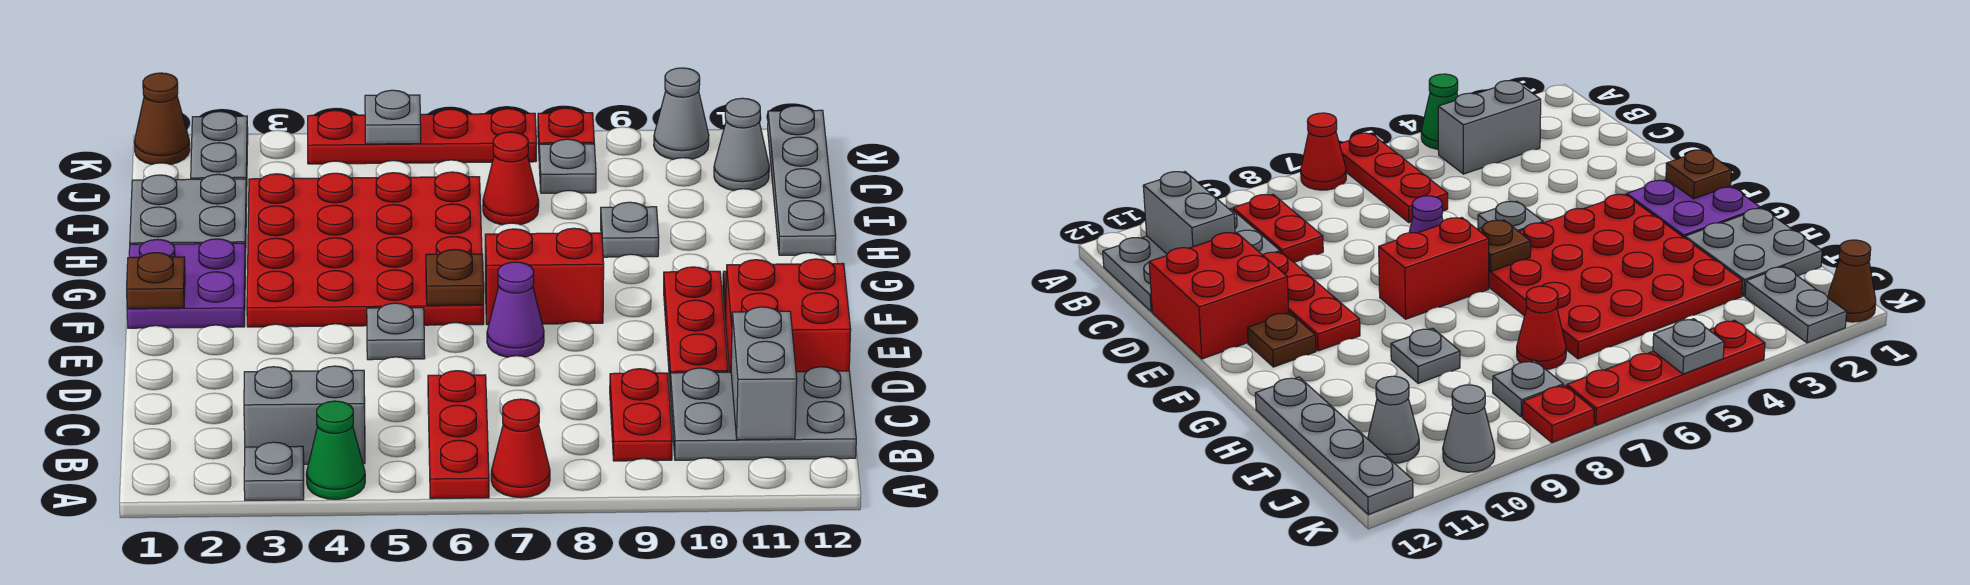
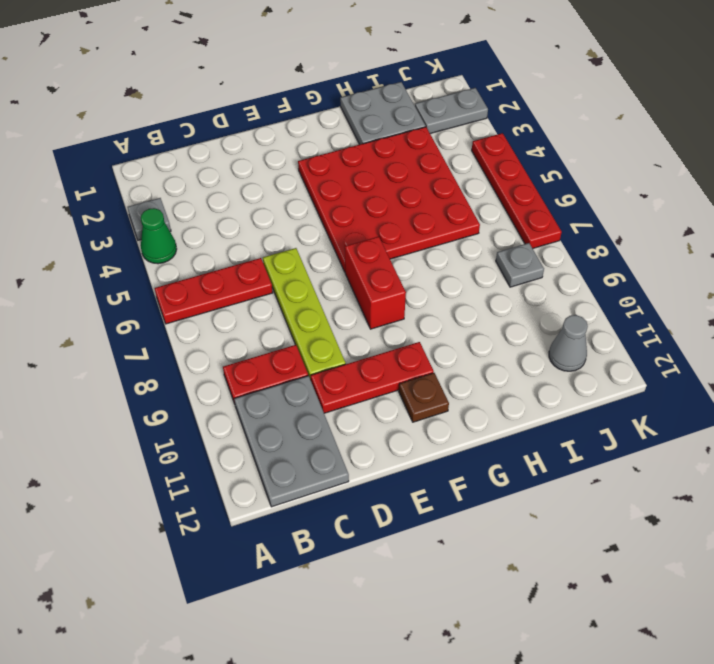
lime 1x4 plate [263,248,346,380] -> none
none -> red 1x1 cone [491,399,550,498]
none -> grey 1x2 brick [244,366,365,464]
none -> red 2x2 brick [725,259,851,372]
none -> grey 1x1 plate [367,303,425,360]

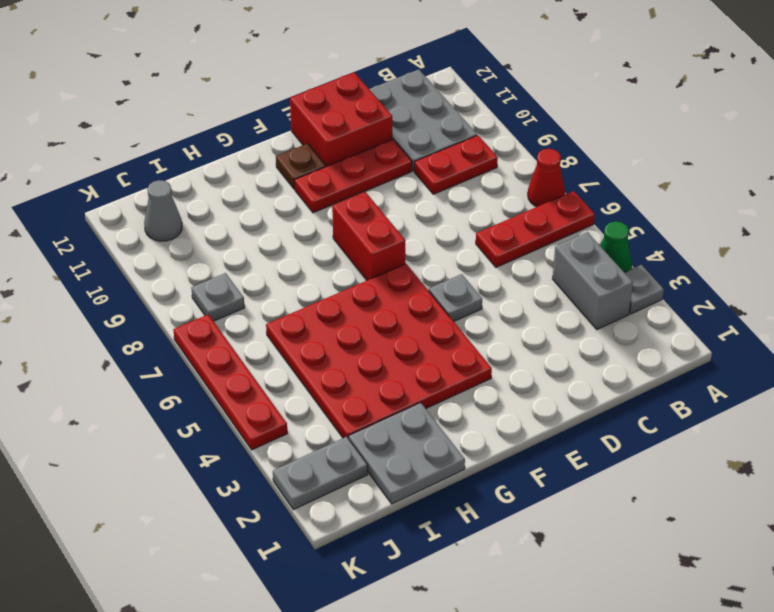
none -> purple 1x1 cone [487,262,544,357]
none -> purple 2x2 plate [127,239,246,328]
none -> grey 1x1 plate [601,202,659,257]
none -> grey 1x4 plate [768,106,836,255]

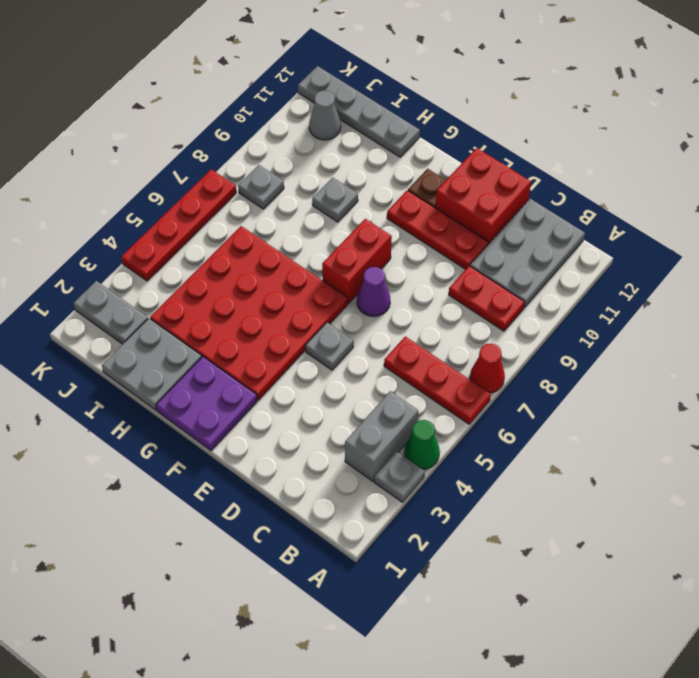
none -> red 1x1 cone [483,132,539,225]
none -> brown 1x1 cone [134,73,190,165]
none -> red 1x1 plate [538,108,594,145]
none -> grey 1x1 cone [654,68,709,159]

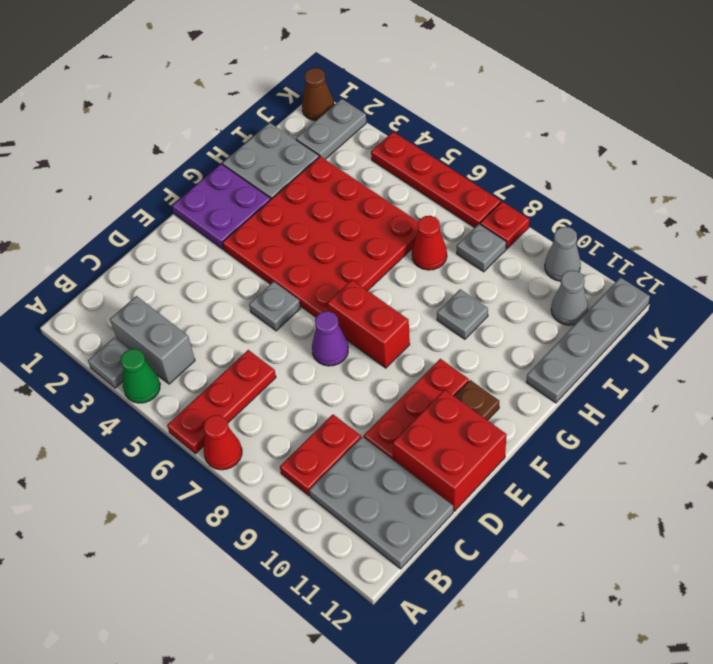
none -> grey 1x2 brick [731,307,797,440]
none -> brown 1x1 plate [127,253,185,308]
none -> brown 1x1 plate [426,250,484,305]
none -> grey 1x1 plate [365,90,421,144]

